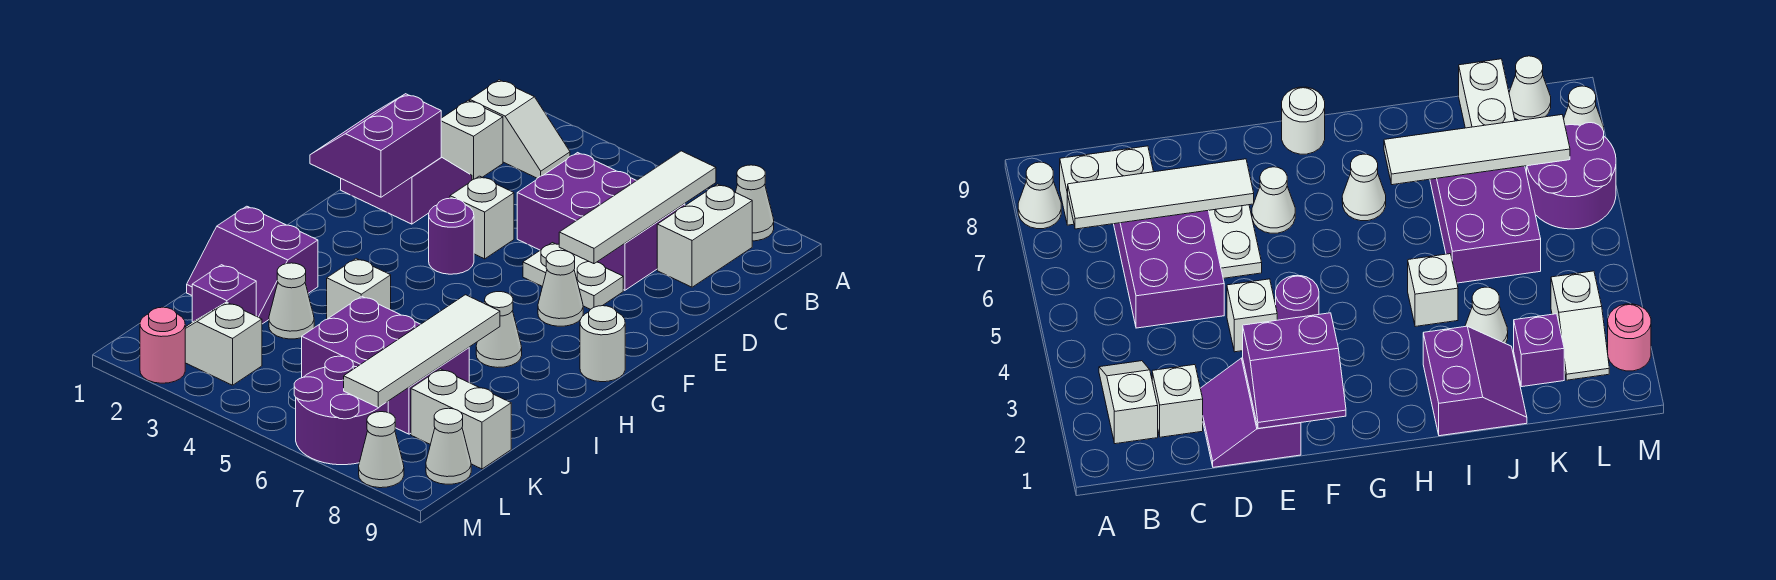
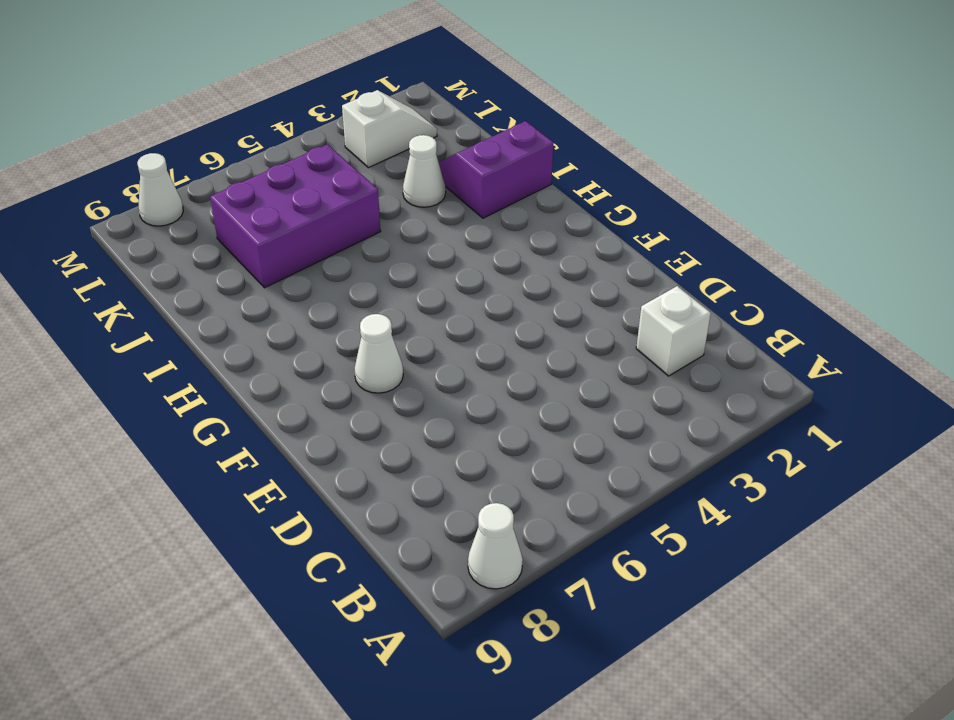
none -> white 1x2 slope [470,80,570,178]
none -> white 1x2 brick [657,184,752,287]
none -> purple 2x3 brick [517,153,685,290]

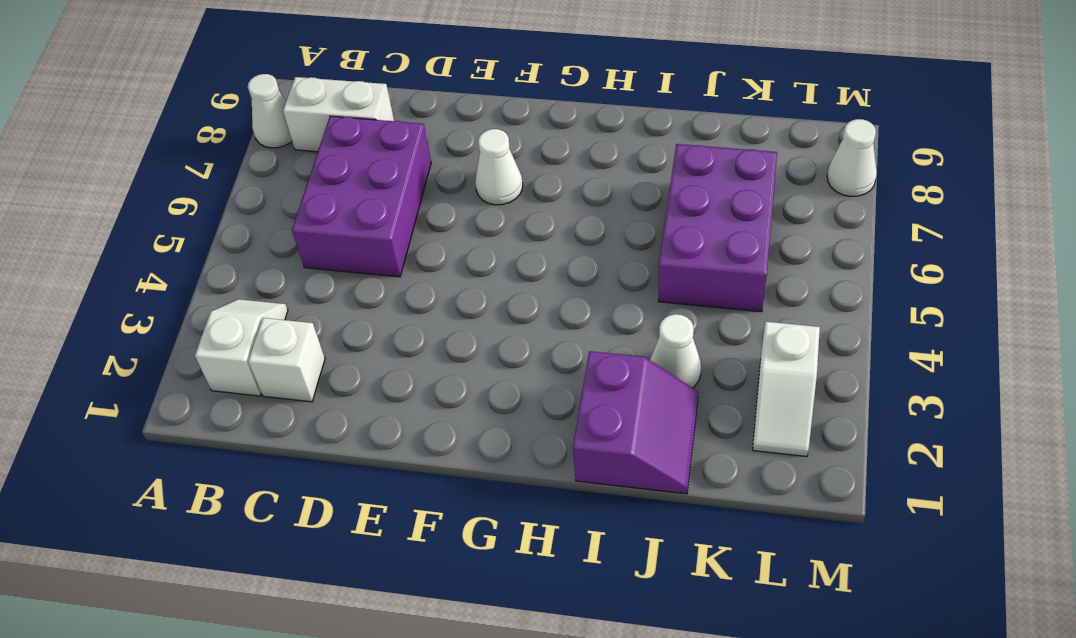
none -> purple 2x2 slope [341,157,472,224]
none -> white 1x1 brick [450,176,514,259]
none -> white 1x2 plate [523,243,623,309]

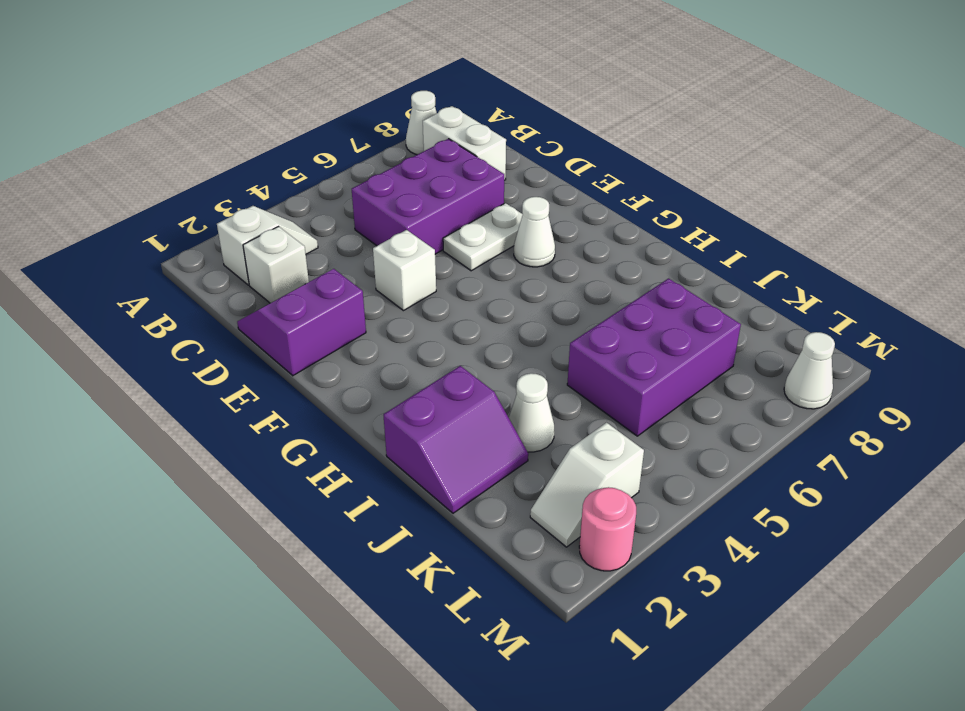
none -> purple 1x1 round brick [429,198,474,274]
none -> white 1x1 round brick [580,306,625,382]
none -> white 1x1 cone [476,292,522,368]

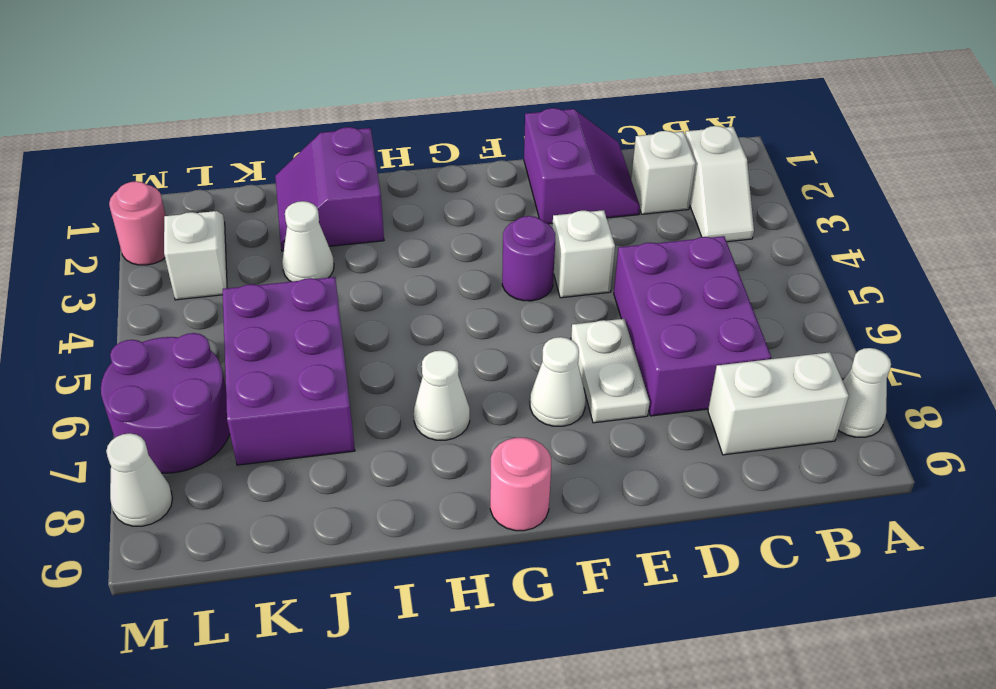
pink 1x1 round brick [490,438,551,531] -> white 1x1 round brick [580,306,625,382]
none -> white 1x1 brick [327,258,391,319]
none -> purple 1x1 brick [192,265,256,322]
none -> white 1x2 brick [411,369,511,469]

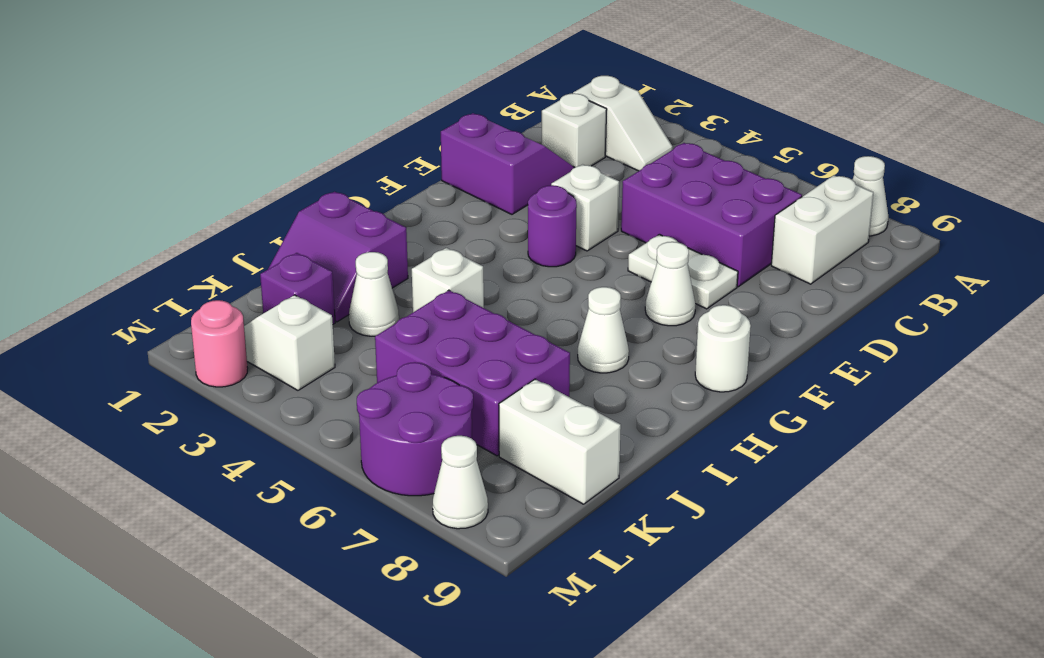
none -> white 1x1 cone [426,408,471,484]
none -> white 1x4 tile [559,151,716,264]
none -> purple 2x2 slope [310,94,441,197]

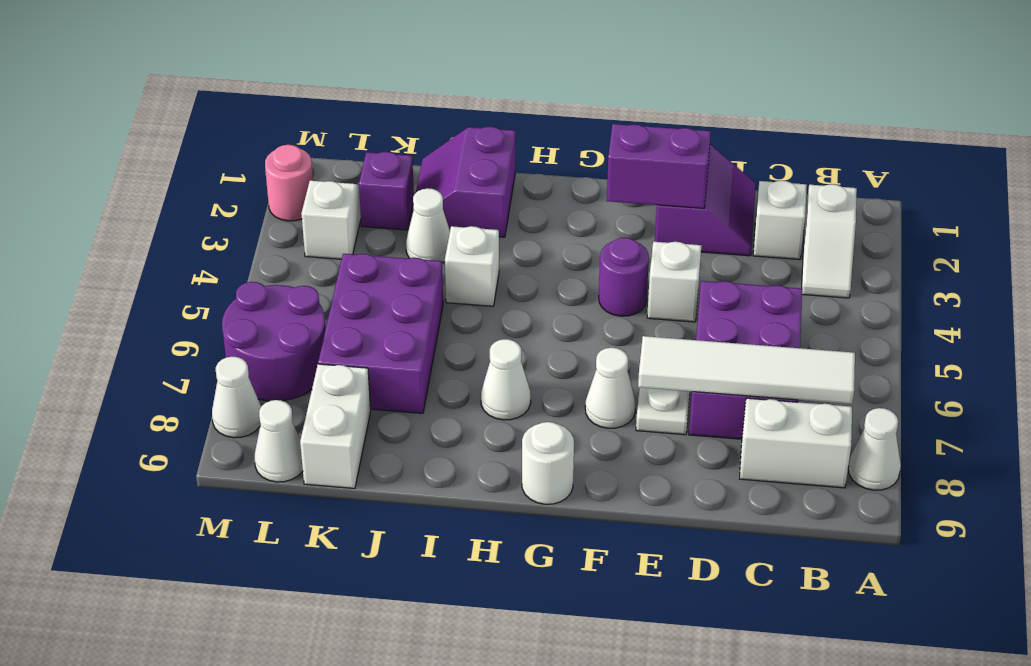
none -> white 1x4 tile [344,295,500,408]

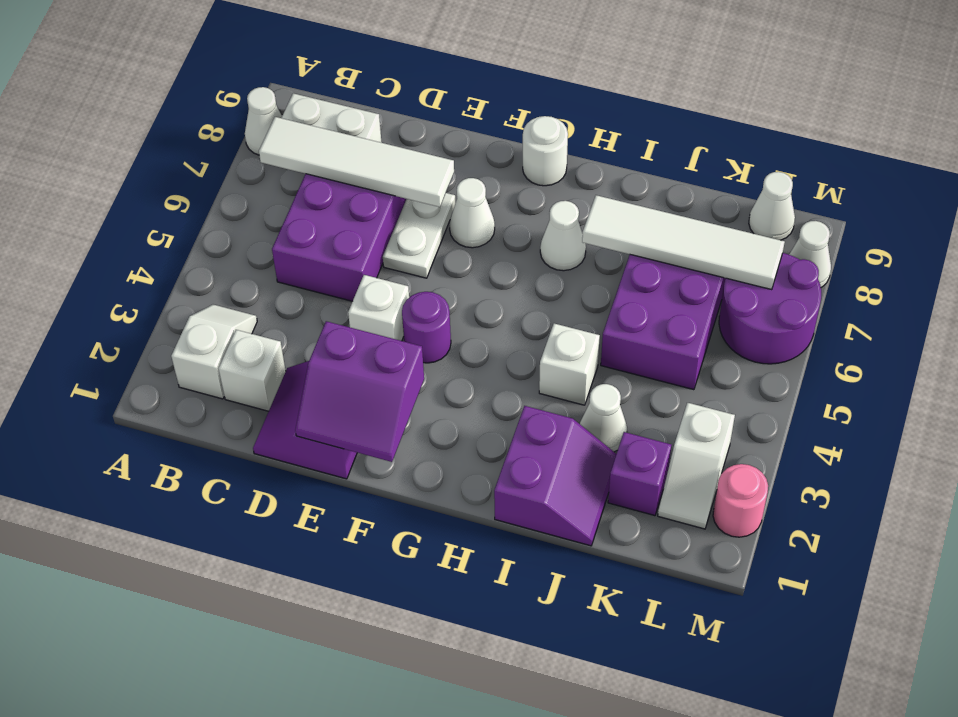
none -> white 1x2 brick [411,369,511,469]

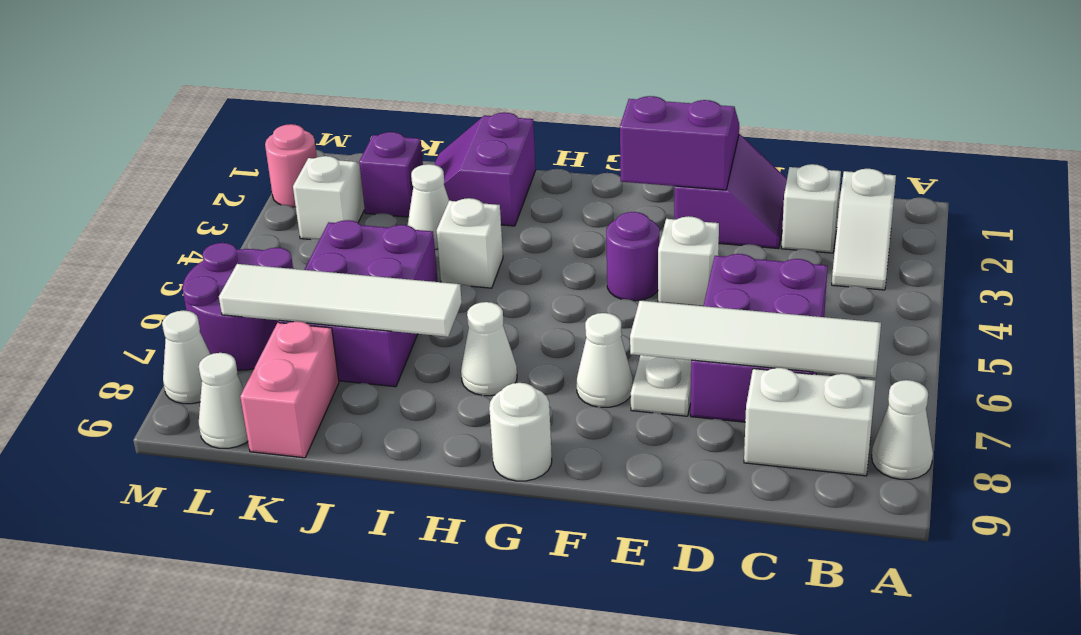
pink 1x2 brick [240,321,339,458] -> white 1x2 brick [411,369,511,469]

